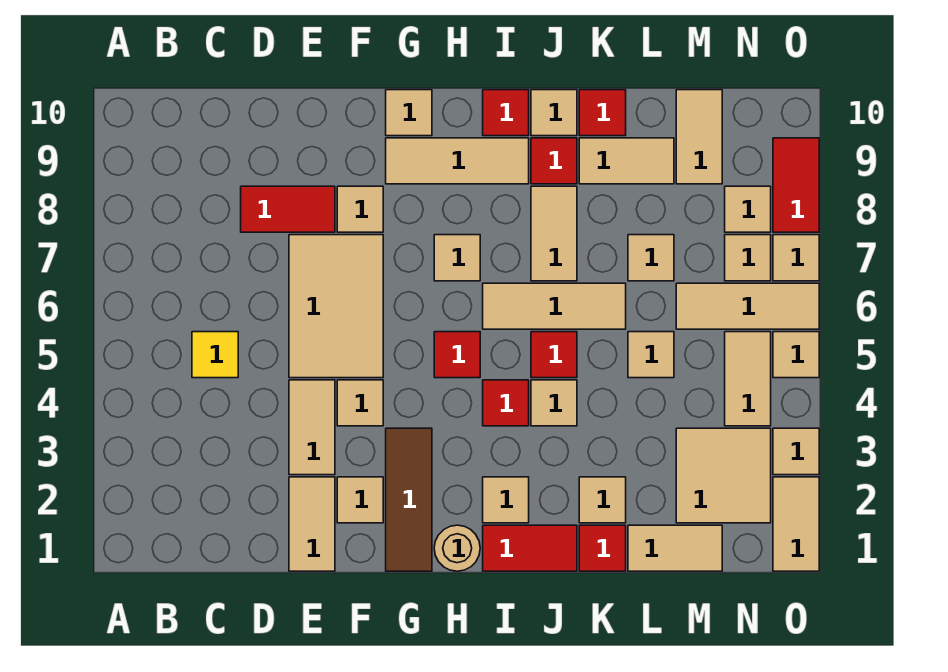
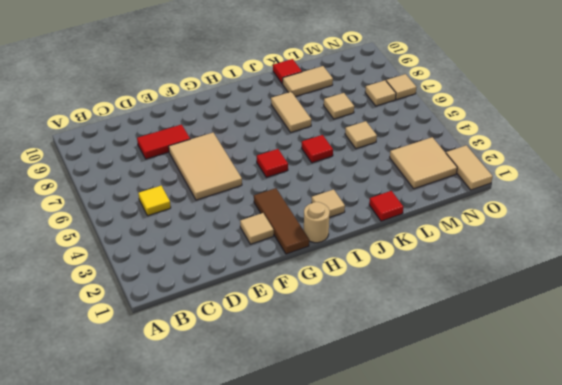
none -> tan 1x2 tile [289,477,335,571]
none -> tan 1x2 tile [289,380,335,475]
none -> tan 1x1 tile [337,380,383,426]
none -> tan 1x1 tile [337,186,383,232]

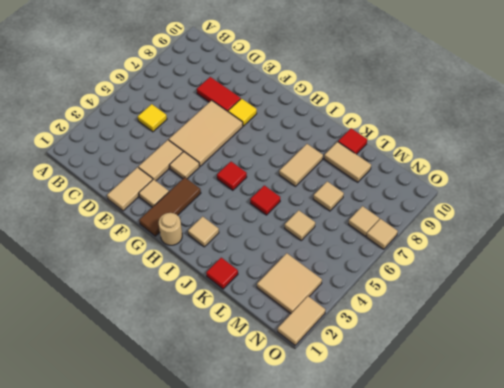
yellow 1x1 tile [228,99,257,126] -> tan 1x1 tile [337,186,383,232]
none -> tan 1x3 tile [386,138,529,184]
none -> tan 1x1 tile [386,90,432,136]
none -> tan 1x1 tile [434,235,480,281]
none -> red 1x2 tile [483,525,577,571]

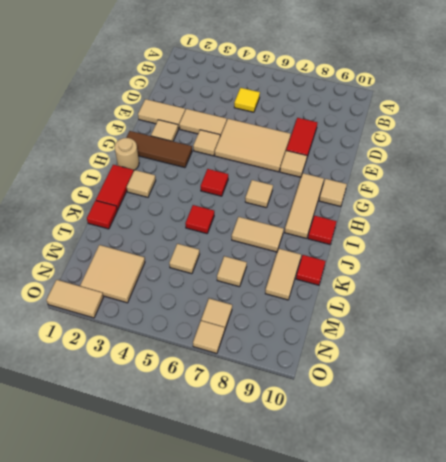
none -> red 1x1 tile [483,380,529,426]
none -> tan 1x3 tile [483,283,626,329]
none -> tan 1x1 tile [531,380,577,426]
none -> red 1x1 tile [531,138,577,184]

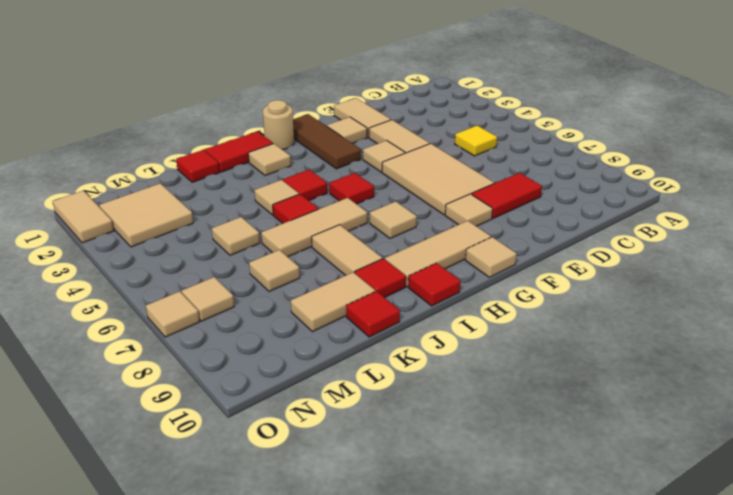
none -> tan 1x1 tile [531,90,577,136]
none -> tan 1x1 tile [579,477,626,523]
none -> tan 1x2 tile [628,525,722,571]
none -> tan 1x3 tile [676,283,819,329]

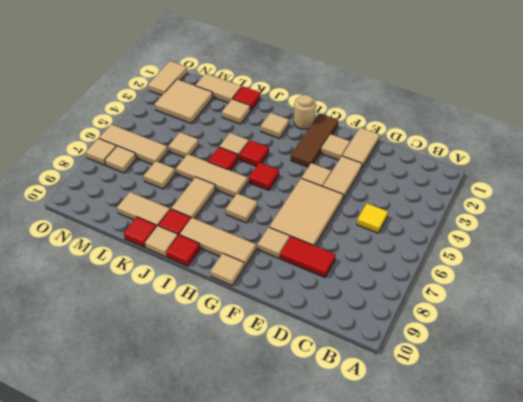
none -> red 1x2 tile [483,525,577,571]
none -> tan 1x2 tile [676,90,722,184]
none -> tan 1x2 tile [725,332,771,426]
none -> tan 1x1 tile [725,186,771,232]

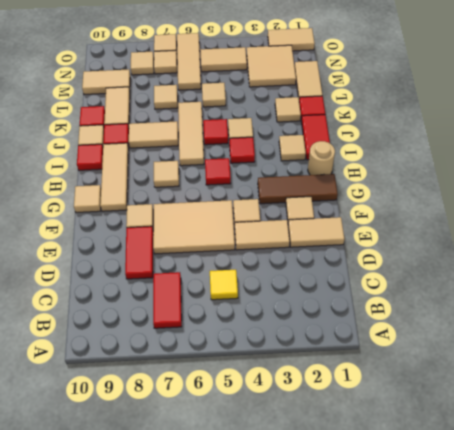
red 1x2 tile [153,272,182,328] -> red 1x2 tile turned to [773,138,819,232]
none -> tan 1x1 tile [773,428,819,475]
none -> tan 1x1 tile [773,332,819,378]

